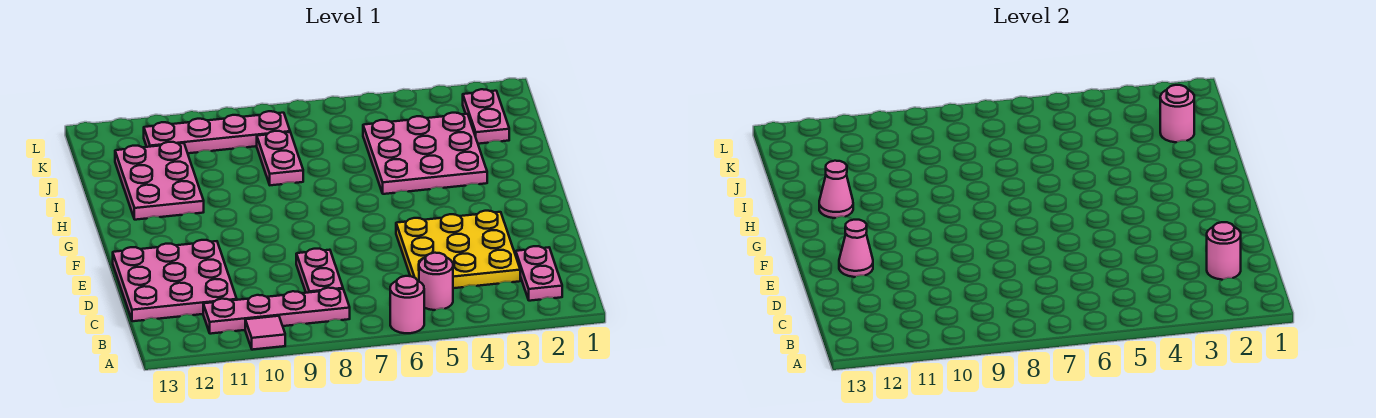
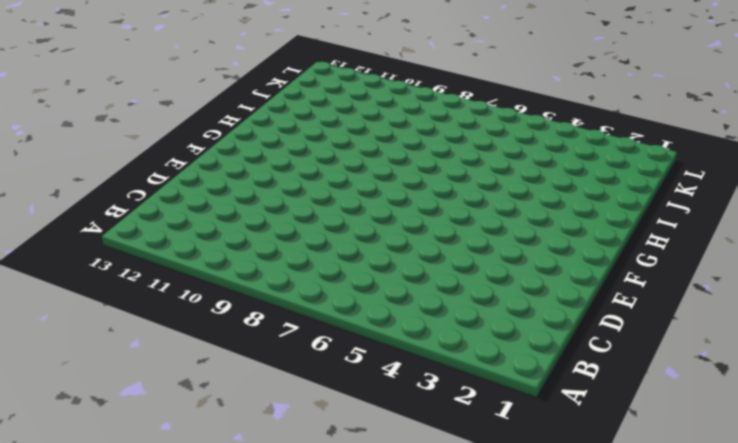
none -> pink 1x1 round brick [390,276,424,333]
none -> pink 1x1 tile [245,316,285,350]
none -> pink 1x2 plate [516,246,562,301]

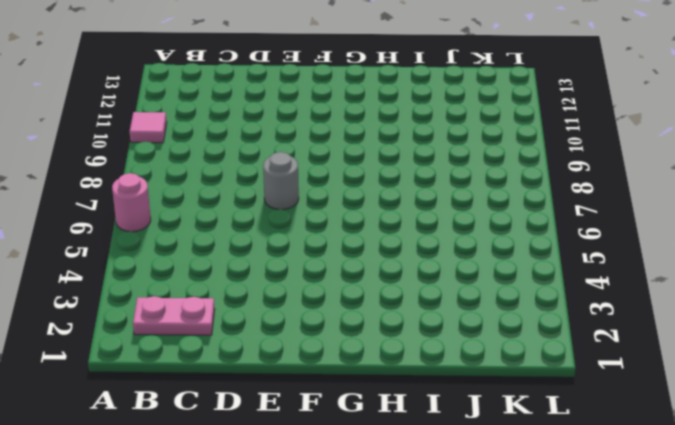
grey 1x1 round brick [263,152,299,210] -> none
none -> pink 1x1 round brick [419,253,453,310]
none -> pink 1x4 plate [203,288,350,334]
none -> yellow 3x3 plate [396,211,520,288]

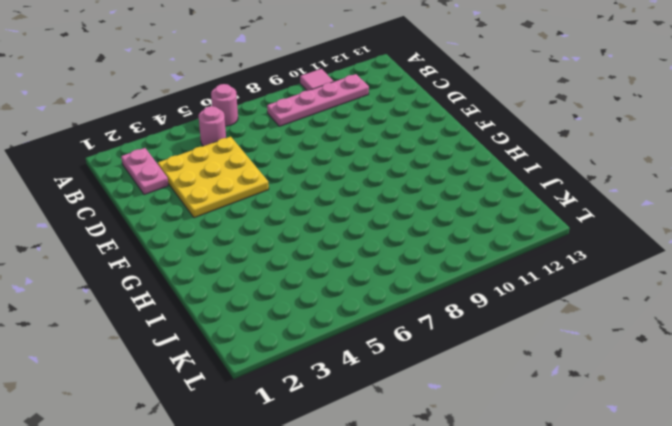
none -> pink 1x2 plate [296,249,343,293]
none -> pink 3x3 plate [113,240,237,321]
none -> pink 3x3 plate [363,113,487,194]

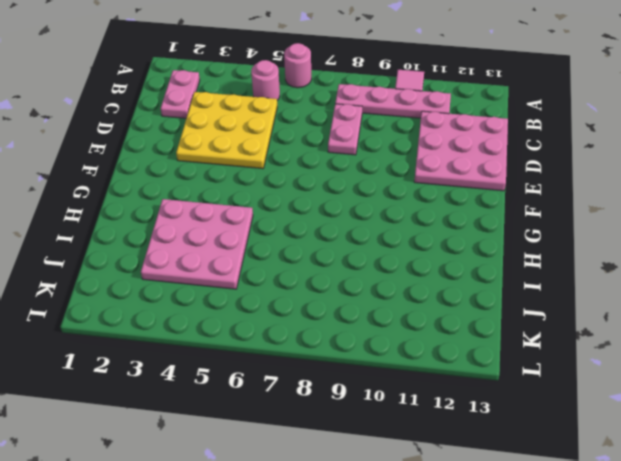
none -> pink 2x3 plate [115,142,204,220]
none -> pink 1x2 plate [257,131,303,185]
none -> pink 1x2 plate [463,89,509,144]

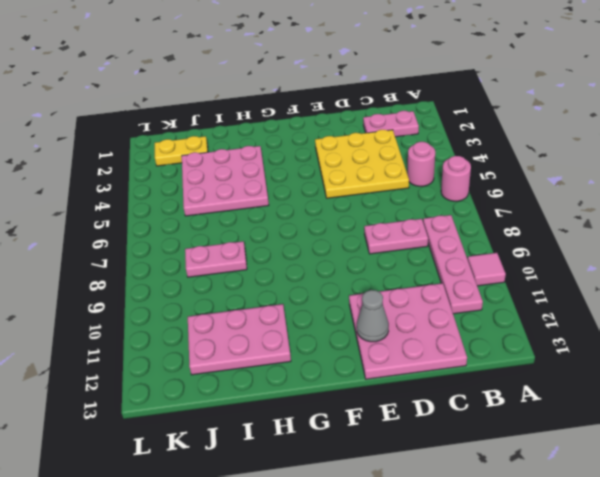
grey 1x1 cone [357,290,389,342] -> pink 1x1 cone [839,220,873,277]
yellow 1x2 plate [155,136,208,166] -> pink 1x2 plate [463,89,509,144]
none -> pink 1x4 plate [144,111,290,153]
none -> pink 1x1 round brick [1207,222,1241,280]
none -> pink 1x1 cone [819,161,853,218]

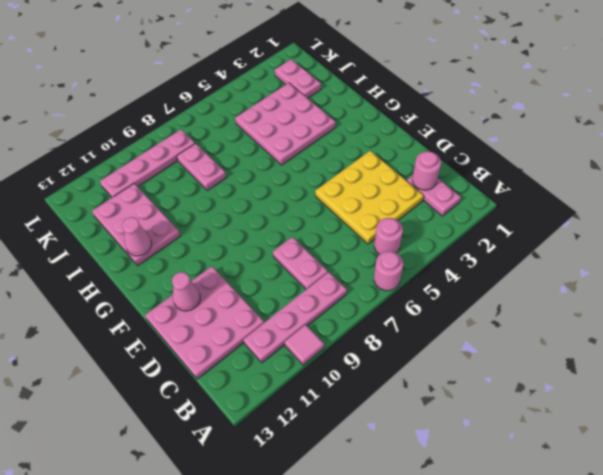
none -> pink 1x1 round brick [1160,85,1194,142]

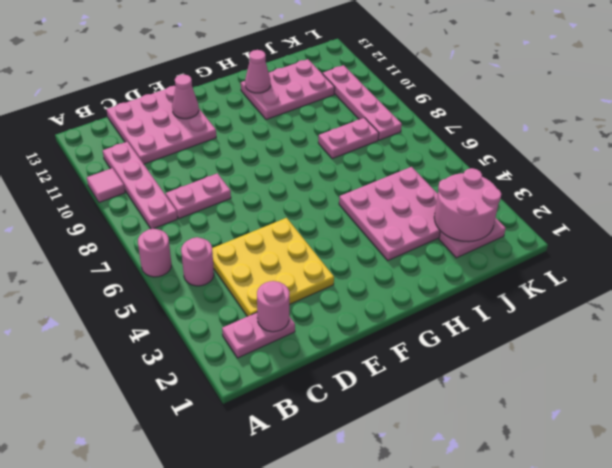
pink 2x2 round brick [434,168,501,242] -> pink 1x1 round brick [1160,85,1194,142]

